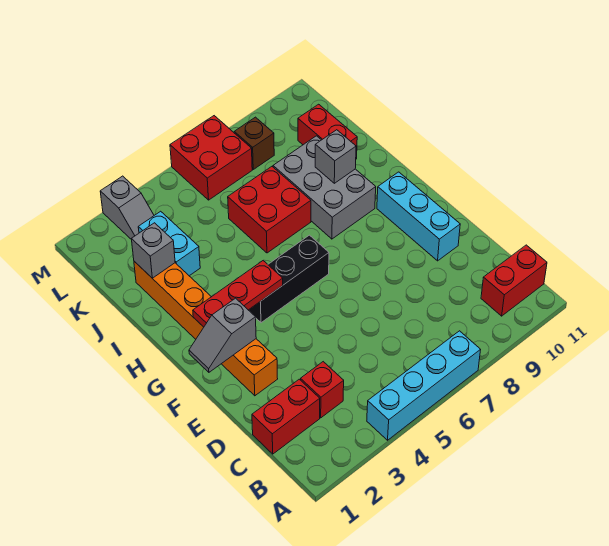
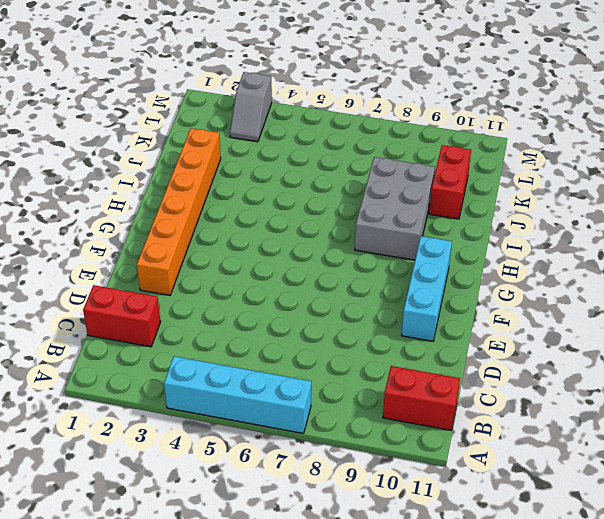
none -> red 1x1 brick [301,362,344,418]
none -> black 1x3 brick [249,235,329,323]
none -> red 2x2 brick [228,167,311,253]

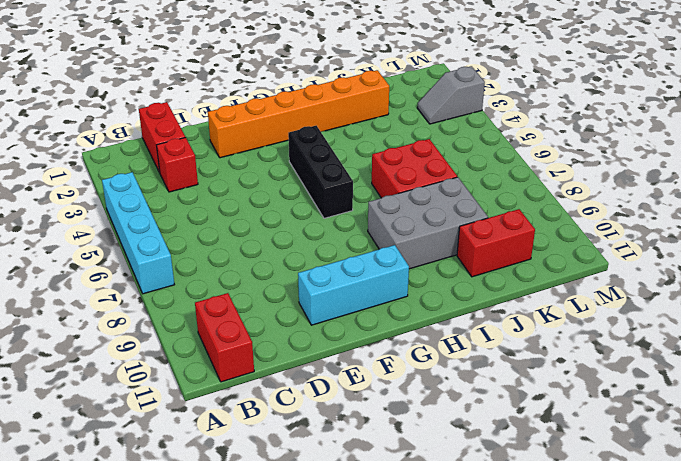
none -> cyan 1x2 brick [138,211,200,276]
none -> red 2x2 brick [170,116,252,200]
none -> brown 1x1 brick [234,117,274,169]

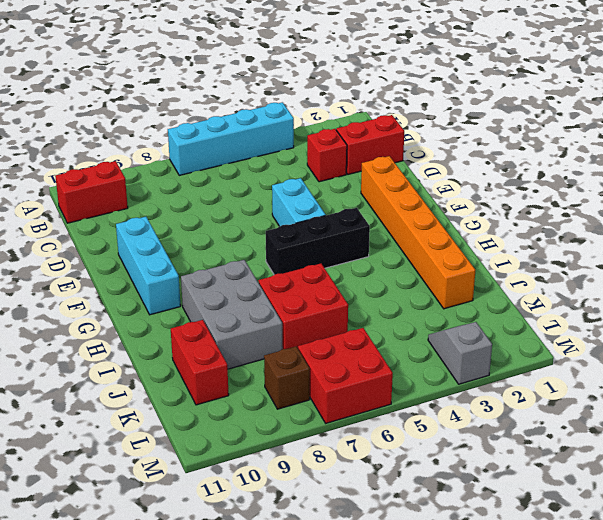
cyan 1x2 brick [272,178,326,226] -> cyan 1x2 brick moved to [138,211,200,276]
none -> grey 1x2 slope [189,298,256,372]
none -> red 1x3 plate [193,261,283,327]
none -> grey 1x1 brick [315,130,356,183]

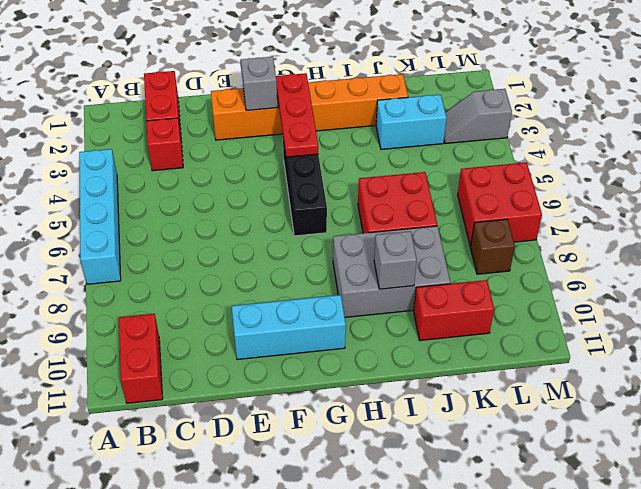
none -> grey 1x1 brick [131,223,175,278]

